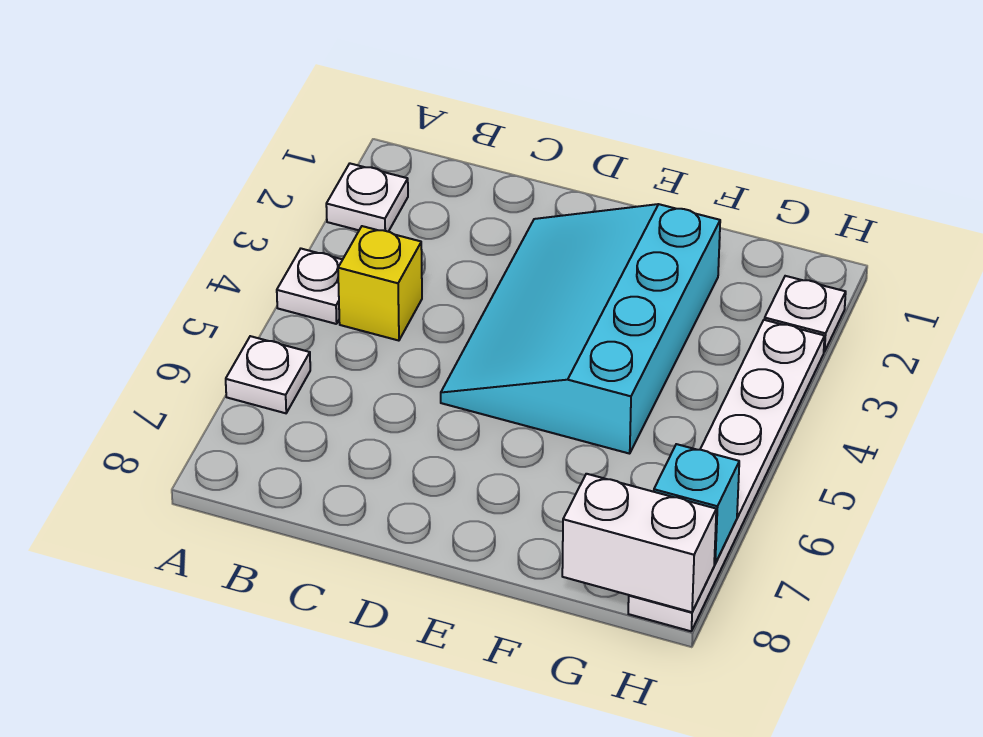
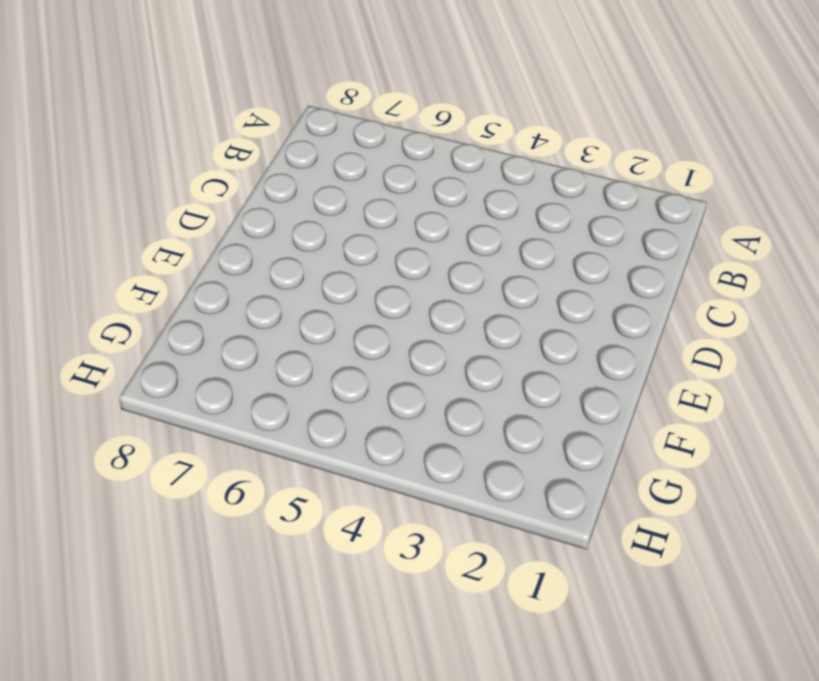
none -> white 1x1 plate [326,164,408,232]
none -> white 1x1 plate [277,249,343,324]

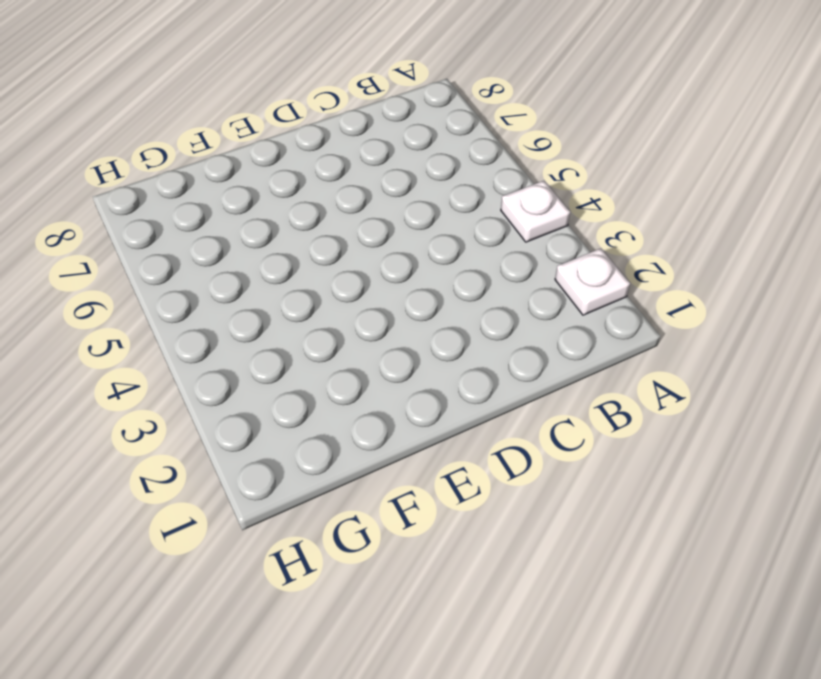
none -> white 1x1 plate [226,336,310,413]
none -> yellow 1x1 brick [338,226,422,341]

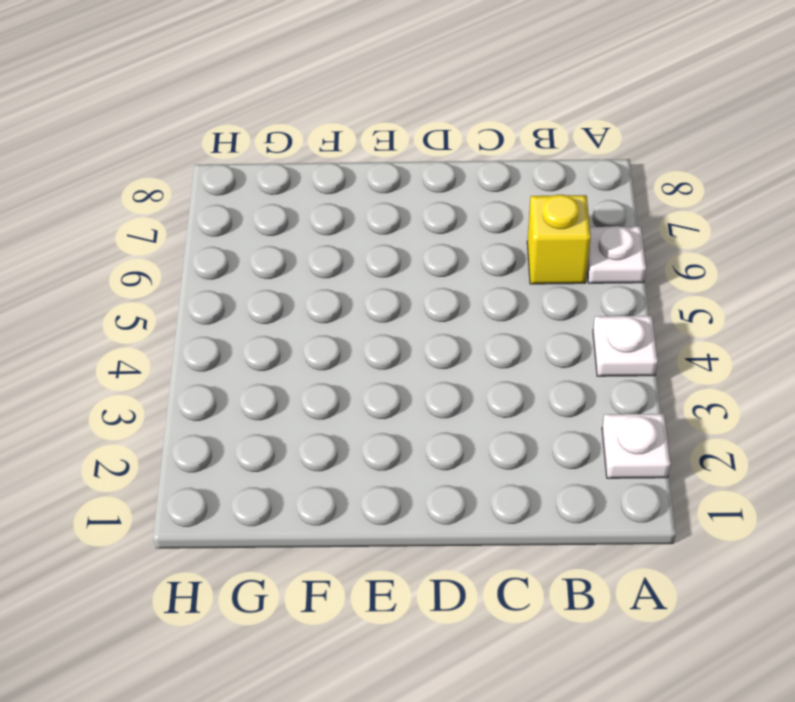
yellow 1x1 brick [527,195,591,284] -> yellow 1x1 brick moved to [338,226,422,341]
none -> cyan 3x4 slope [441,204,720,454]
none -> white 1x1 plate [765,276,846,352]

